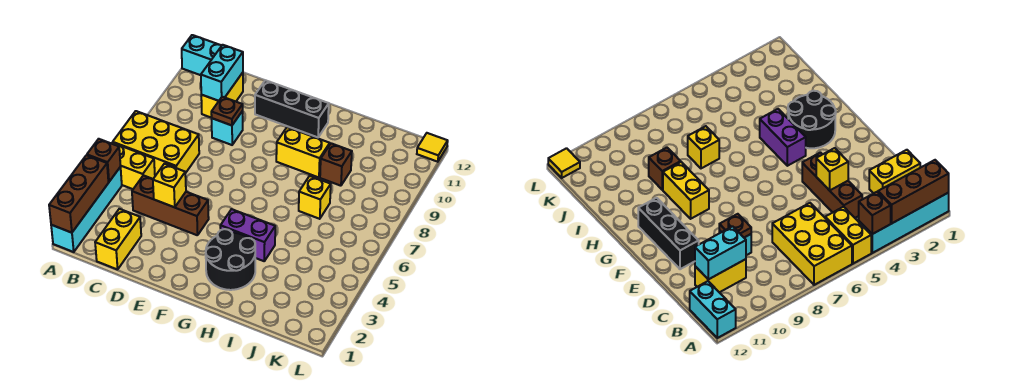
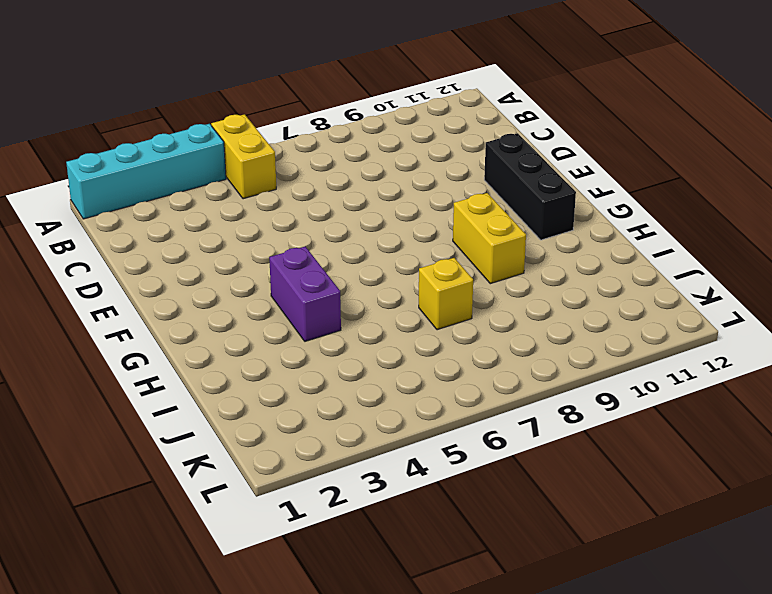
none -> yellow 2x3 brick [113,111,199,176]
none -> cyan 1x2 brick [182,35,222,75]
none -> yellow 1x2 brick [95,209,141,270]

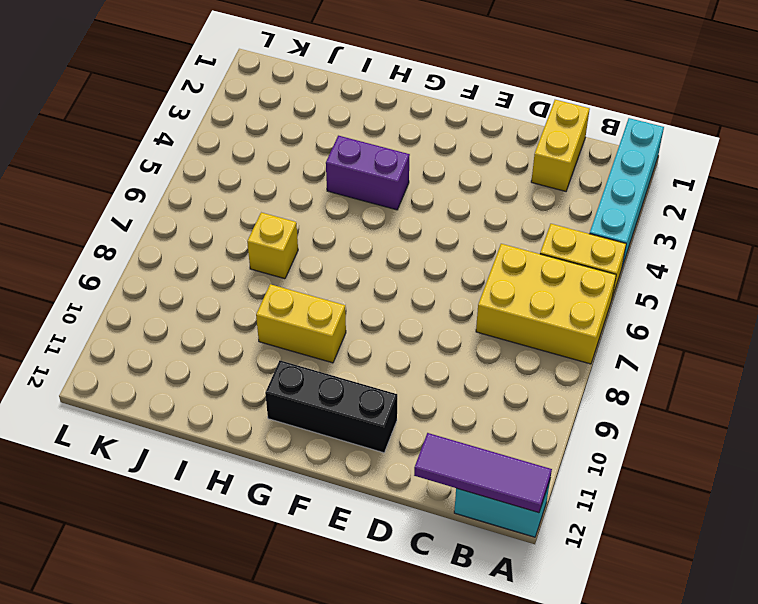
purple 1x3 tile [414,433,552,513] -> none
none -> brown 1x3 brick [132,175,209,235]
none -> yellow 1x2 brick [201,73,243,118]
none -> cyan 1x1 brick [212,111,243,145]

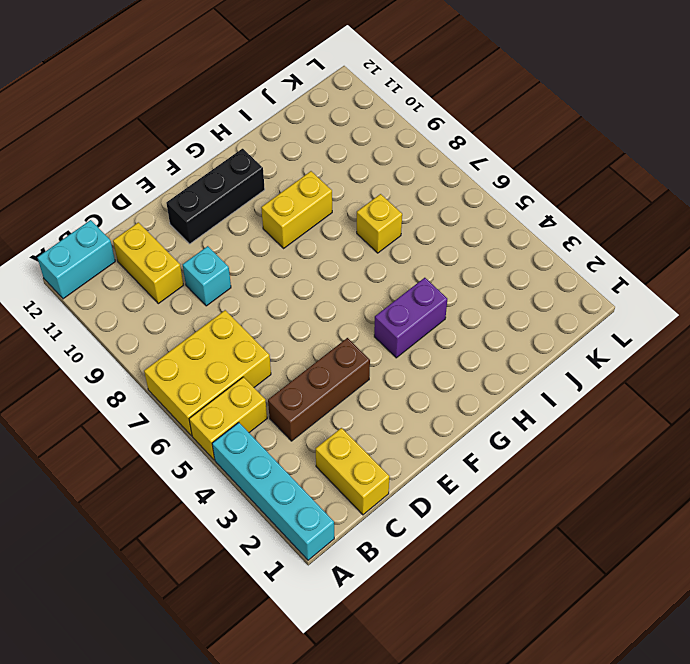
none -> black 2x2 round brick [206,229,255,290]
none -> brown 1x1 brick [320,143,352,186]
none -> yellow 1x1 tile [417,133,448,162]

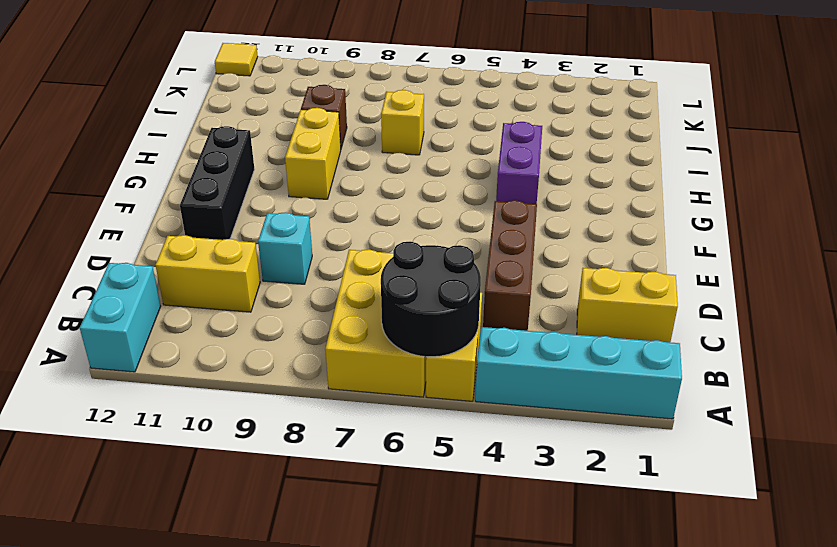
black 2x2 round brick [381,242,481,357] -> black 2x2 round brick moved to [206,229,255,290]
none -> brown 1x3 brick [49,155,108,233]
none -> brown 1x1 brick [87,139,120,182]
none -> cyan 1x2 brick [201,45,243,101]

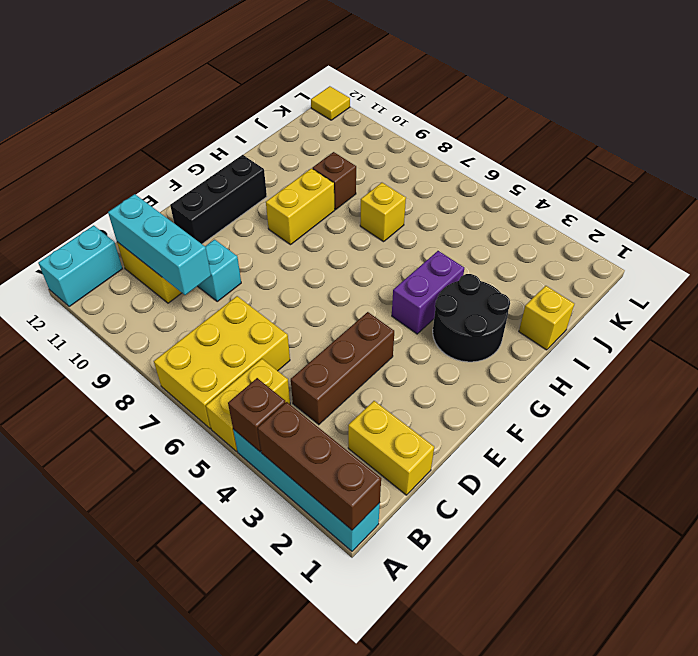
cyan 1x3 brick [108,194,211,295] -> cyan 1x2 brick [201,45,243,101]
yellow 1x1 brick [519,286,574,350] -> yellow 1x1 brick moved to [153,164,186,207]
none -> brown 1x1 plate [211,97,243,125]

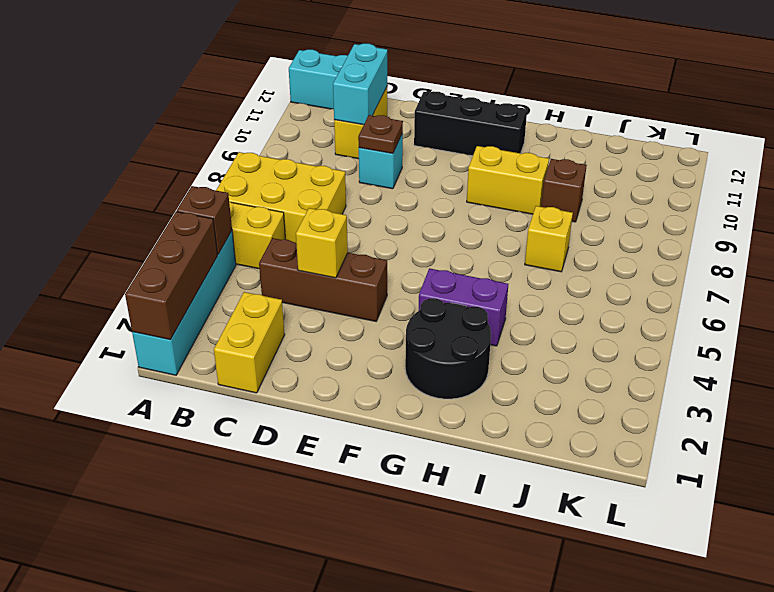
none -> yellow 1x1 tile [417,133,448,162]

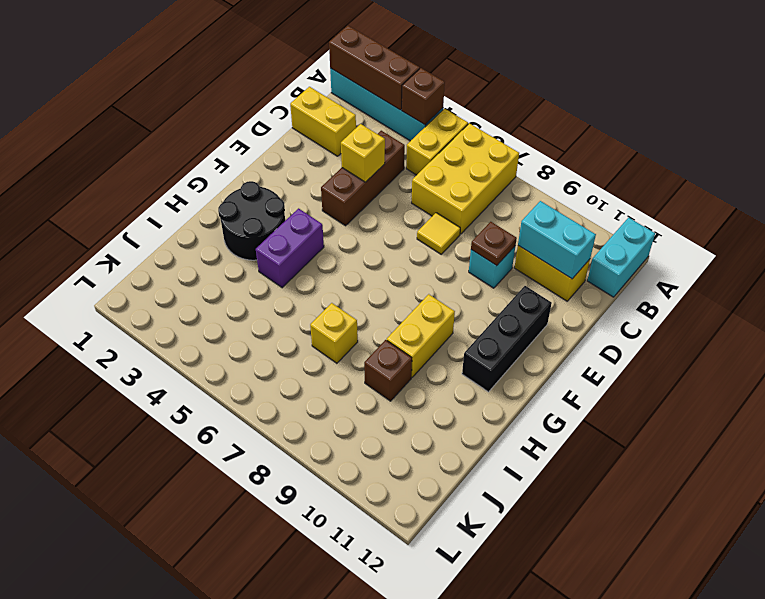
yellow 1x1 tile [417,213,460,254] -> yellow 1x1 tile moved to [417,133,448,162]

